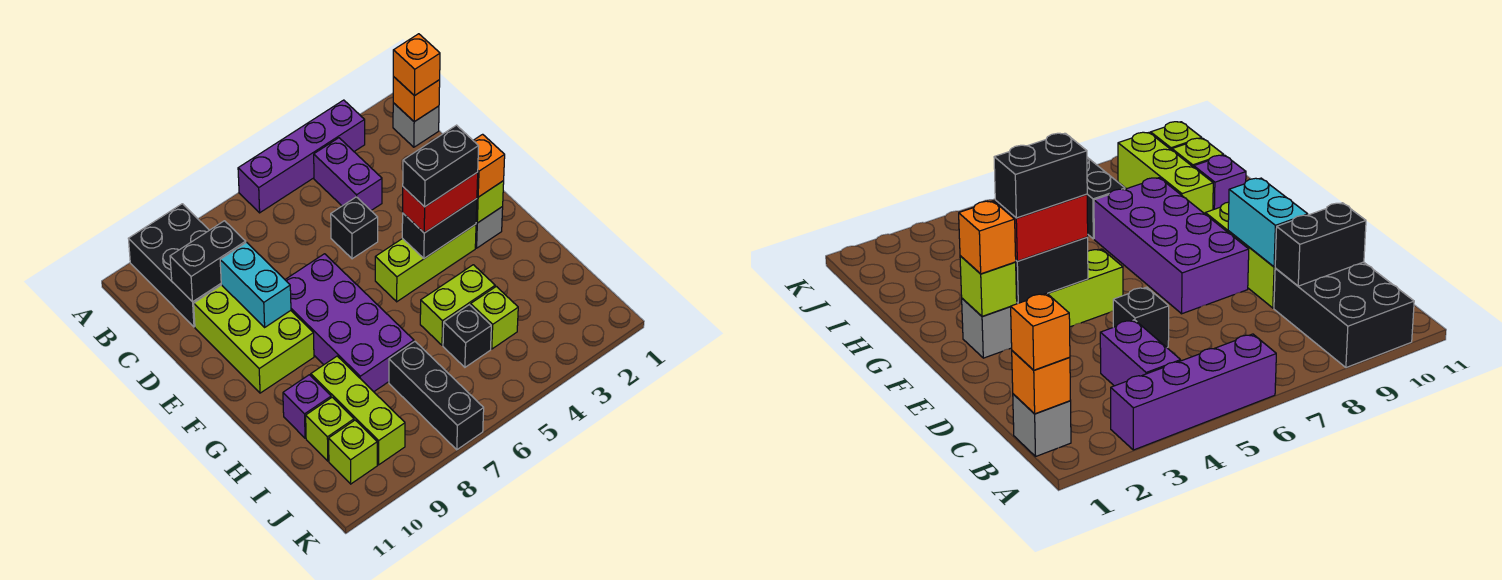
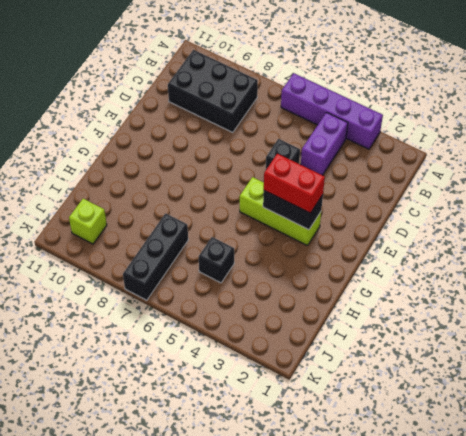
black 2x3 brick [168,50,258,132] -> black 2x3 brick turned to [128,204,221,327]
none -> grey 1x1 brick [393,103,439,147]
none -> lime 2x3 brick [194,285,314,393]
none -> purple 2x4 brick [285,254,414,392]

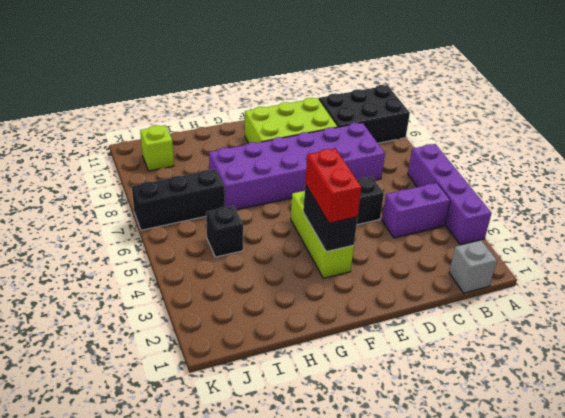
purple 2x6 brick [209,123,385,210] -> purple 2x4 brick [285,254,414,392]
none -> grey 1x1 brick [475,207,503,248]
none -> lime 1x2 brick [420,265,495,345]
none -> lime 1x3 brick [311,356,405,465]

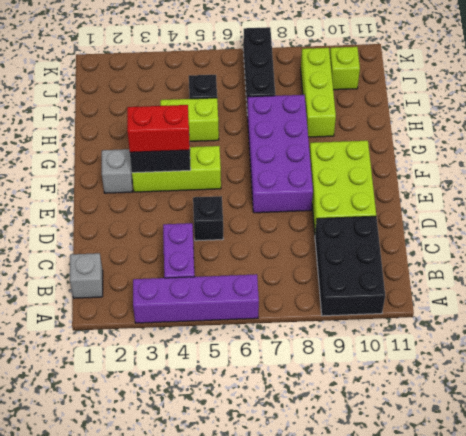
none -> purple 1x1 brick [283,375,331,438]
none -> lime 1x1 brick [471,286,518,349]
none -> lime 1x1 brick [306,397,354,461]

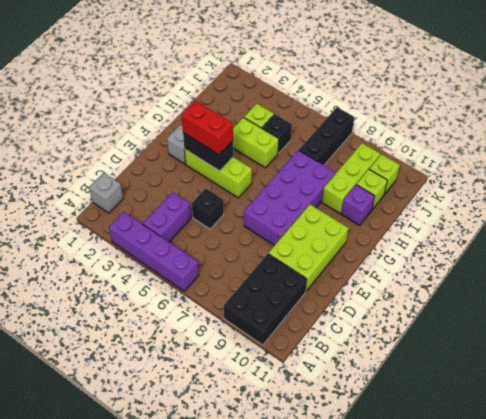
none -> orange 1x1 brick [393,77,440,122]
none -> black 1x2 brick [170,221,246,302]
none -> cyan 1x2 brick [220,242,291,327]

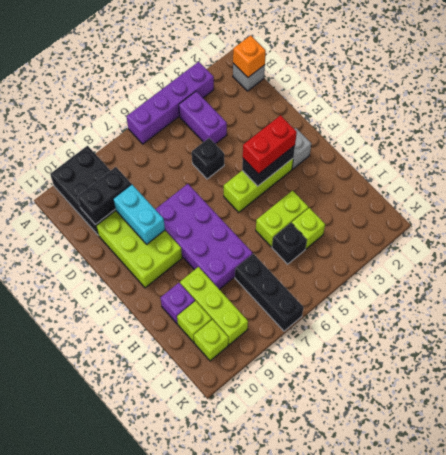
none -> lime 1x1 brick [476,181,504,223]
none -> orange 1x1 brick [393,34,440,96]
none -> orange 1x1 brick [473,134,505,197]

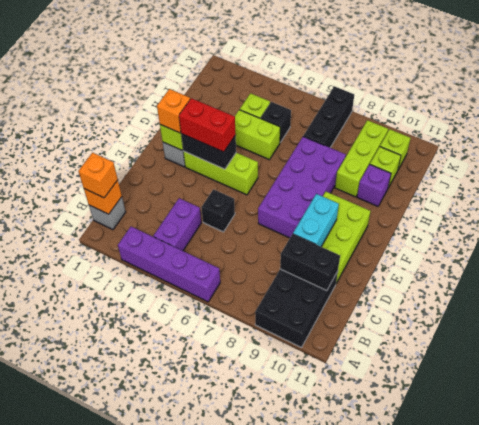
none -> black 1x2 brick [403,125,479,207]

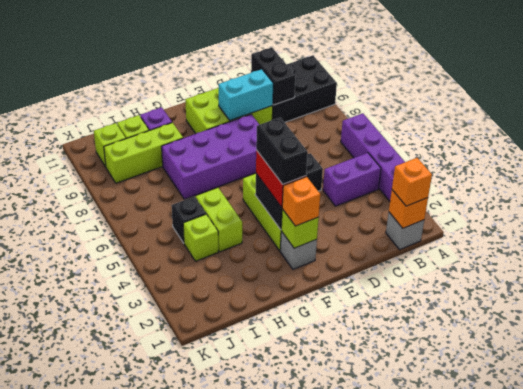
none -> black 1x3 brick [389,342,484,450]

